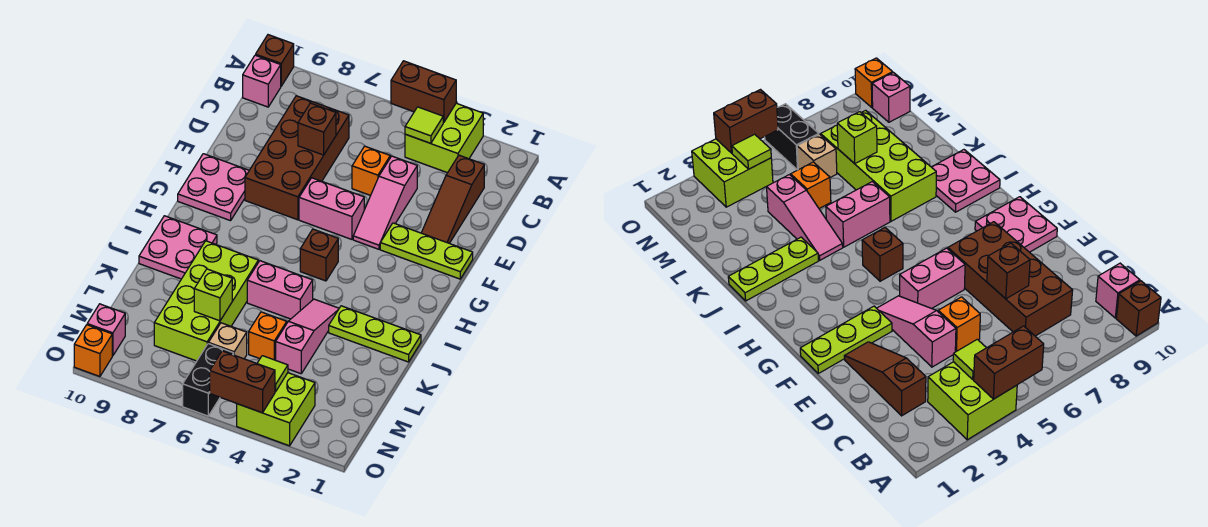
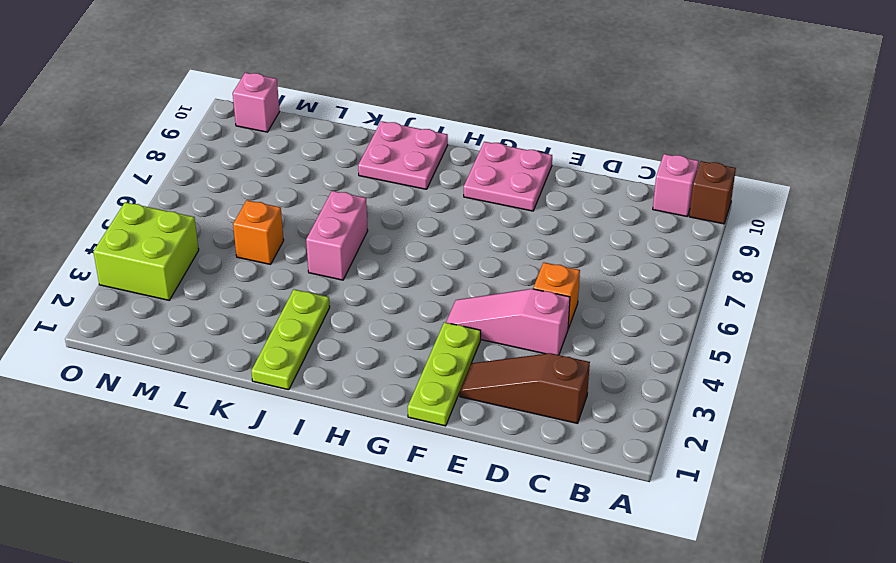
none -> lime 2x2 brick [405,103,483,173]
none -> brown 2x4 brick [245,96,349,220]
none -> pink 1x2 brick [299,178,364,239]

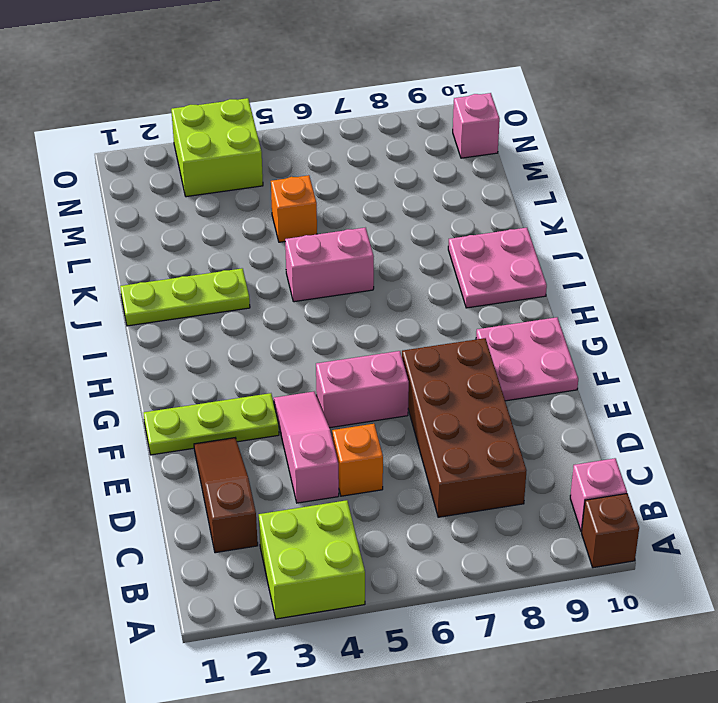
none -> brown 1x1 brick [300,229,338,281]
none -> pink 1x3 slope [276,299,339,374]
none -> lime 2x4 brick [154,241,258,361]

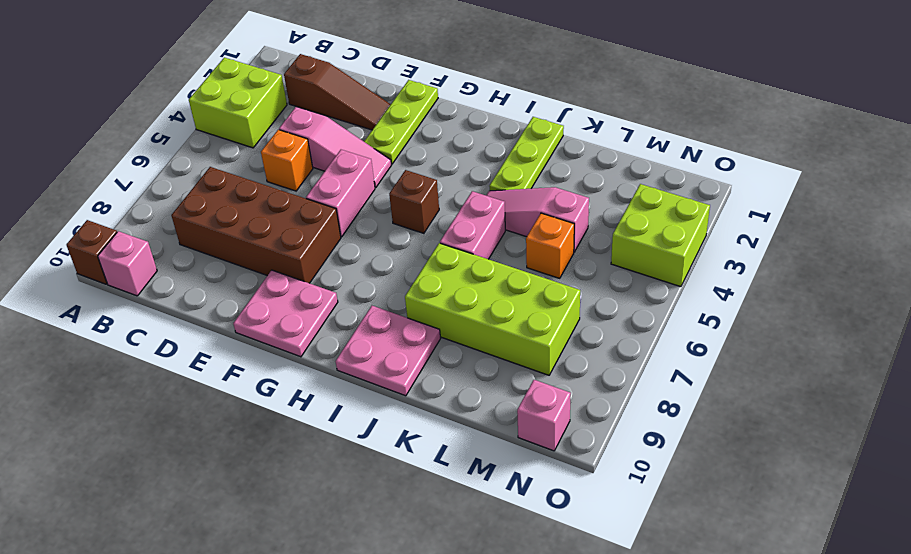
none -> tan 1x1 brick [209,323,247,359]
none -> black 1x2 brick [183,344,234,416]
none -> orange 1x1 brick [74,325,112,376]

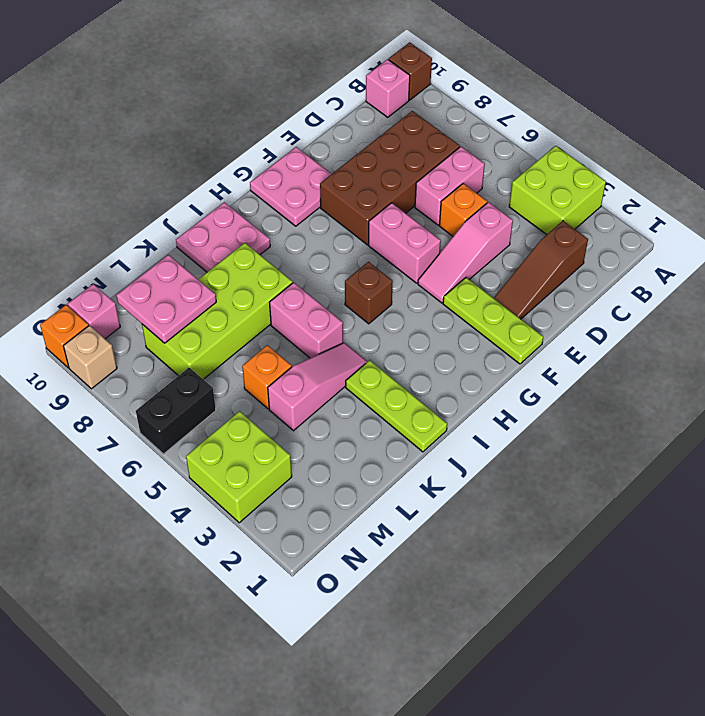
pink 1x2 brick [415,147,485,225] -> none
pink 2x2 plate [116,255,216,343] -> none
tan 1x1 brick [63,325,117,389] -> tan 1x1 brick moved to [209,323,247,359]
none -> brown 1x2 brick [391,61,456,123]
none -> lime 1x1 tile [405,107,443,143]
none -> brown 1x1 brick [298,103,336,155]

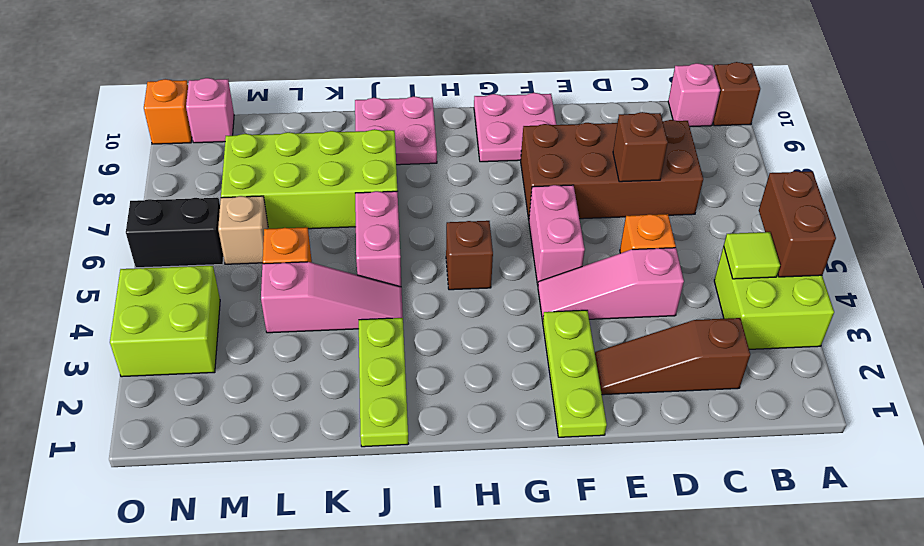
none -> lime 1x1 brick [194,269,232,321]
none -> lime 1x1 tile [257,356,288,392]
none -> brown 1x2 brick [210,351,275,413]

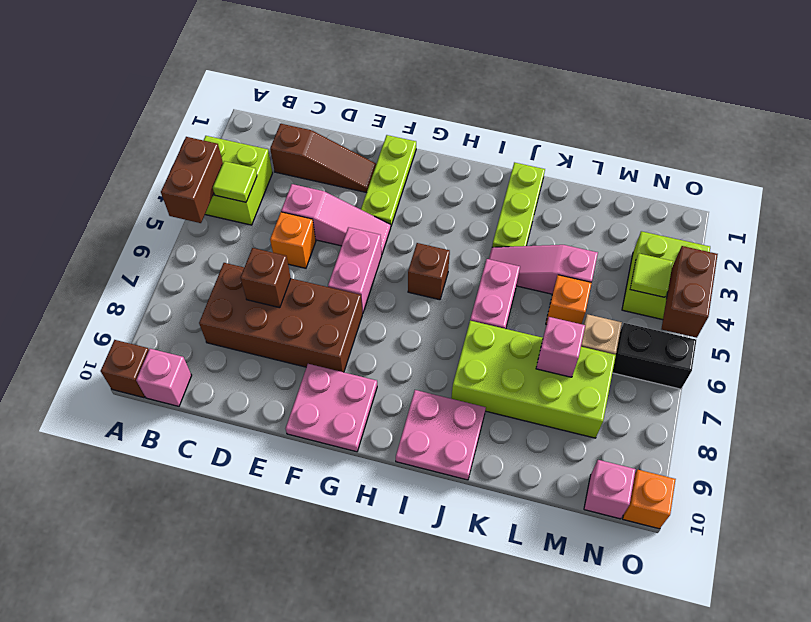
pink 1x1 brick [536,317,585,377] -> lime 1x1 brick [194,269,232,321]

